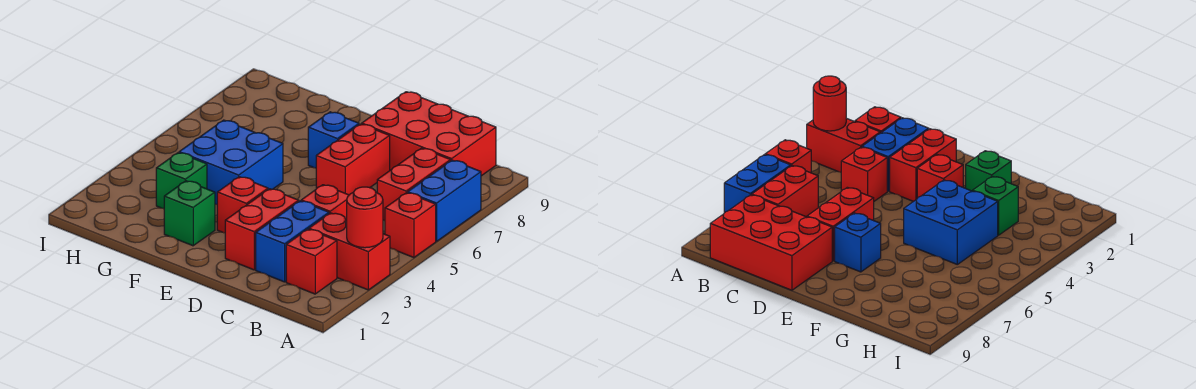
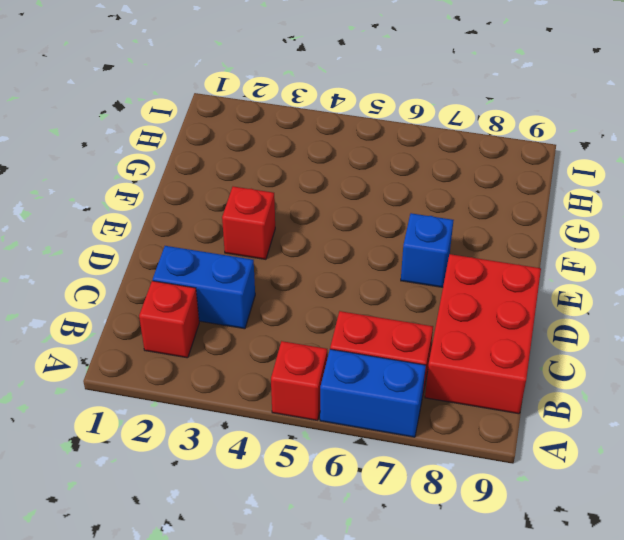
none -> red 1x2 brick [309,213,390,290]
none -> red 1x1 brick [301,185,349,219]
none -> red 1x2 brick [225,189,299,270]

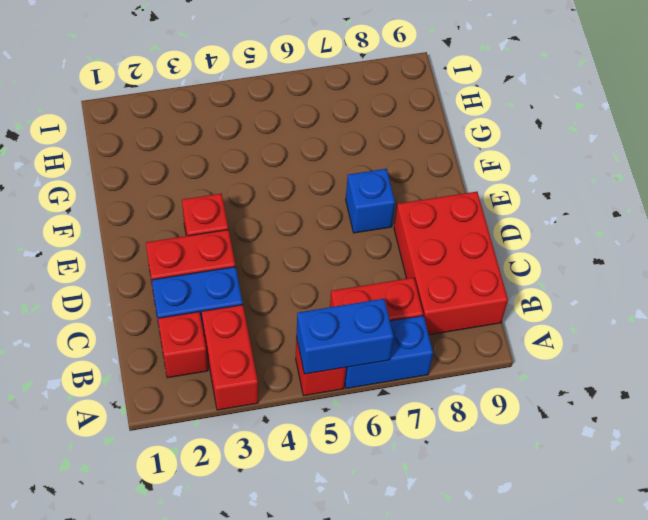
blue 1x2 brick [296,299,394,374] -> none
none -> red 1x1 brick [301,185,349,219]
none -> red 1x2 brick [316,124,390,195]
none -> green 1x1 brick [164,181,215,246]

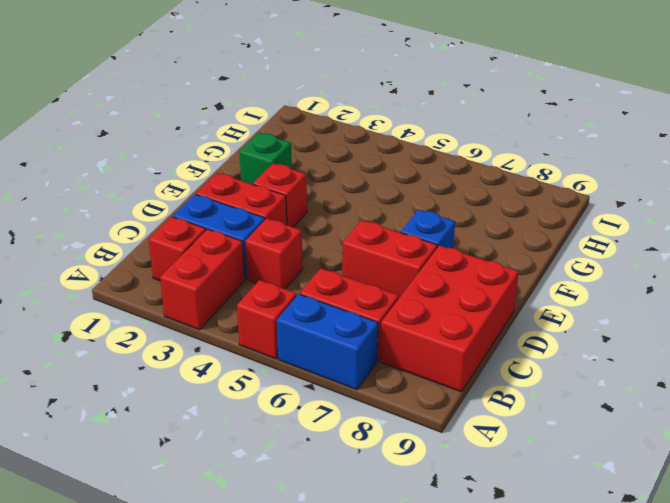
none -> blue 2x2 brick [179,120,283,204]
none -> green 1x1 brick [156,153,207,209]
none -> red 1x1 round brick [347,187,383,248]

